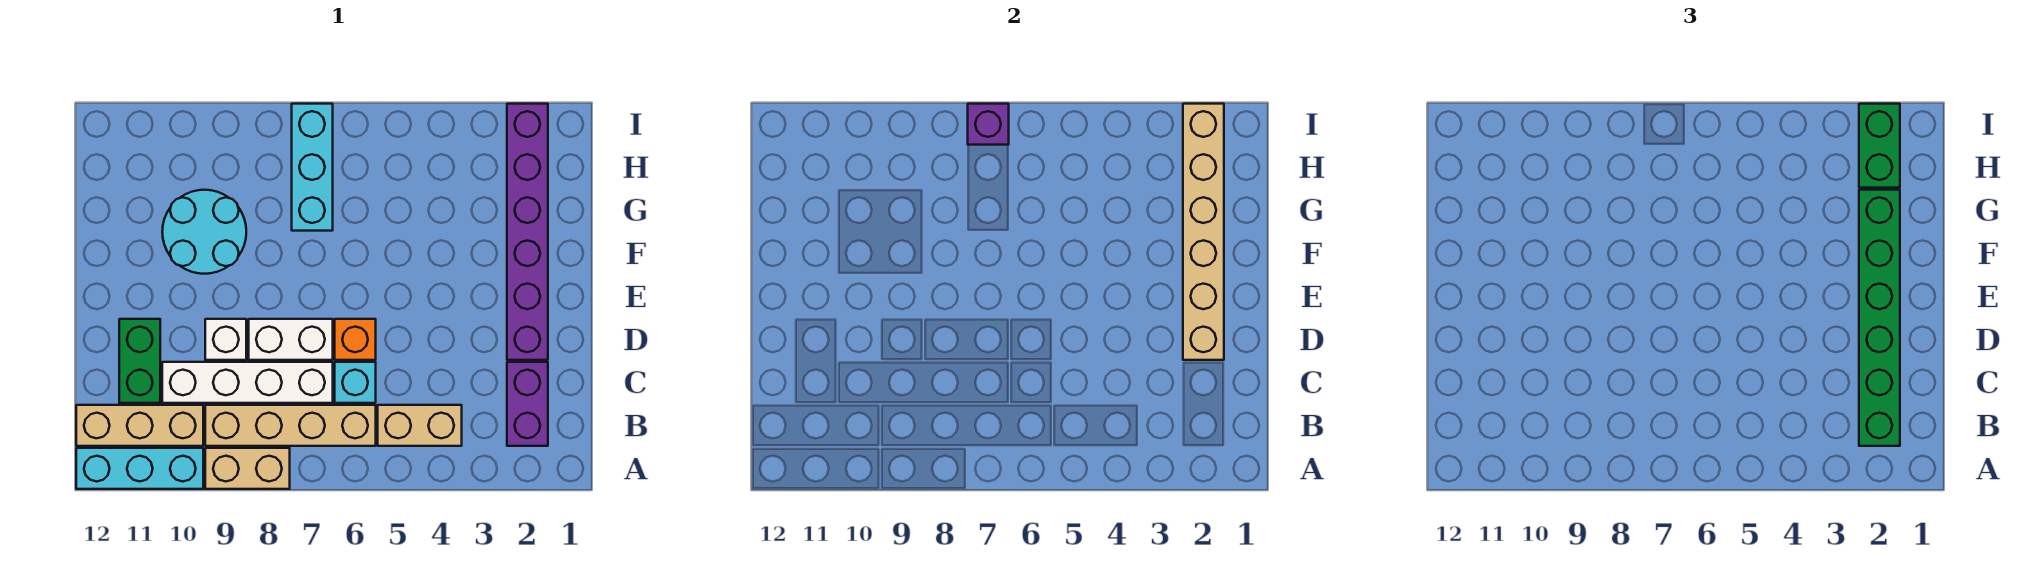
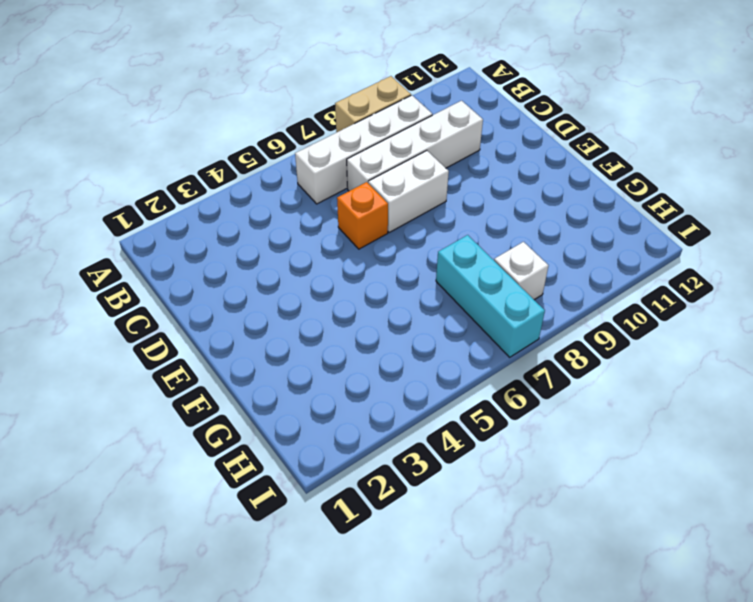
white 1x4 brick [295,95,432,204] -> tan 1x4 brick [205,405,376,446]
white 1x1 brick [494,242,548,300] -> white 1x1 brick moved to [205,319,246,360]
none -> cyan 1x3 brick [76,448,203,489]
none -> purple 1x2 brick [507,362,548,446]
none -> tan 1x2 brick [378,405,462,446]

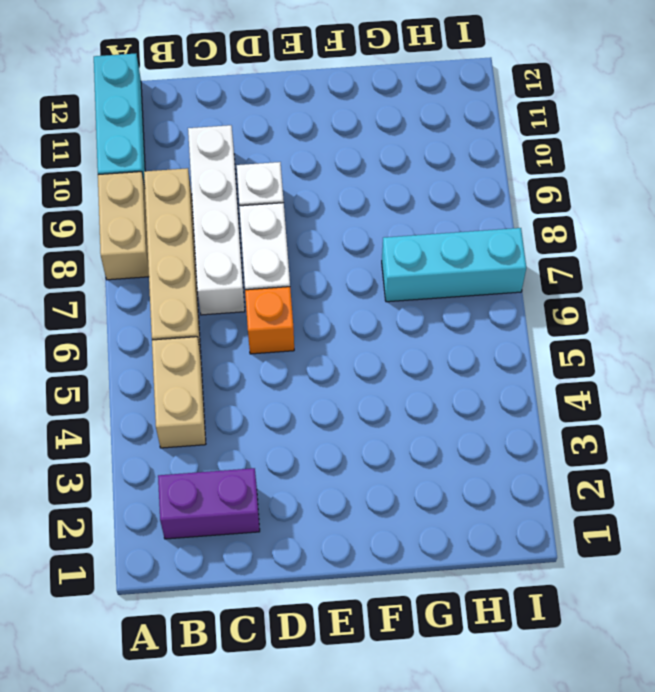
none -> tan 1x3 brick [76,405,203,446]
none -> cyan 1x1 brick [335,362,376,403]
none -> green 1x2 brick [119,319,160,403]

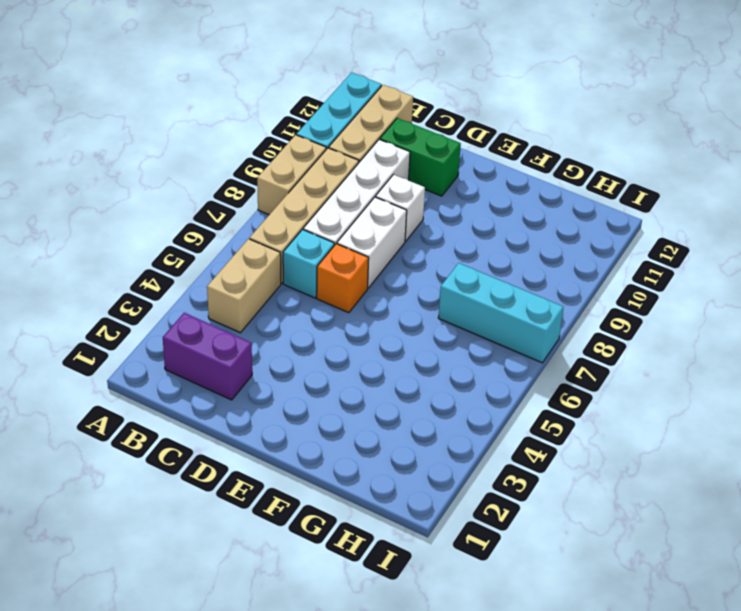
none -> purple 1x6 brick [507,104,548,360]
none -> cyan 2x2 round brick [162,190,246,274]
none -> tan 1x6 brick [1183,104,1224,360]

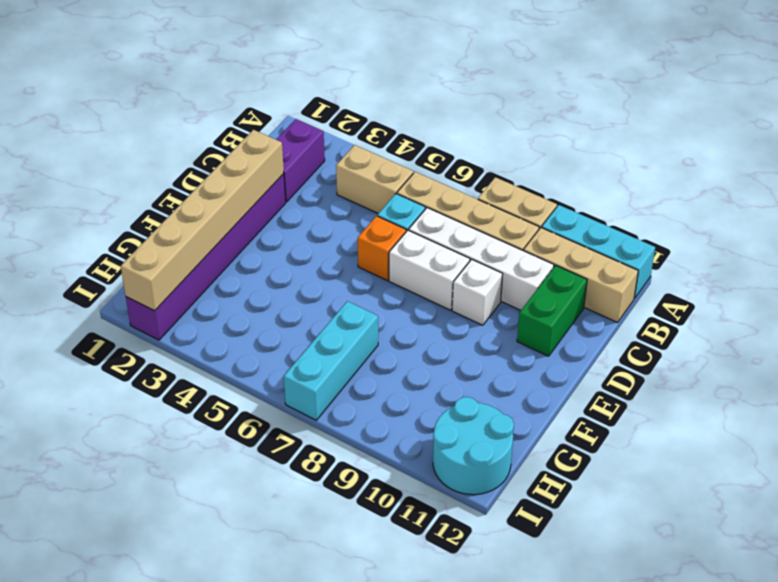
cyan 2x2 round brick [433,397,514,495] -> cyan 2x2 round brick moved to [162,190,246,274]
none -> purple 1x1 brick [968,104,1009,145]
none -> green 1x6 brick [1859,190,1900,446]
none -> green 1x2 brick [1859,104,1900,188]

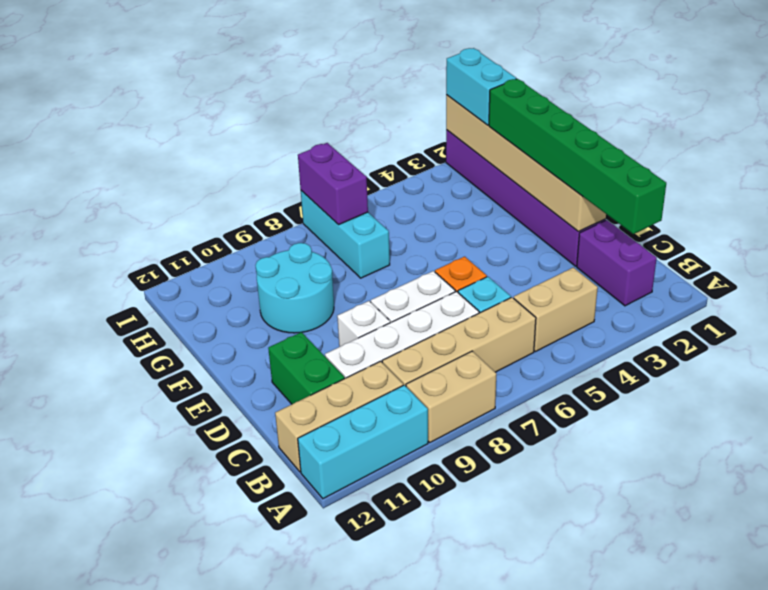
cyan 1x2 brick [446,48,516,125] -> green 1x2 brick [1859,104,1900,188]
purple 1x2 brick [298,143,368,225] -> purple 1x1 brick [968,104,1009,145]

